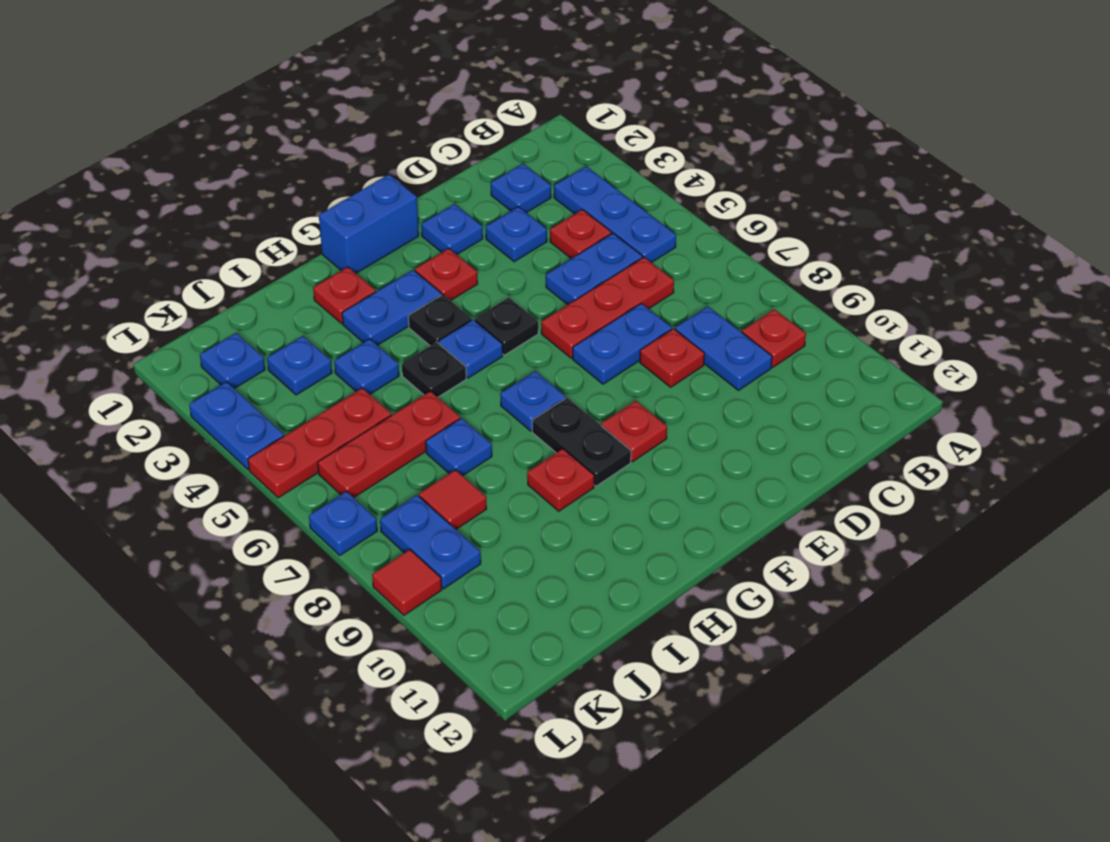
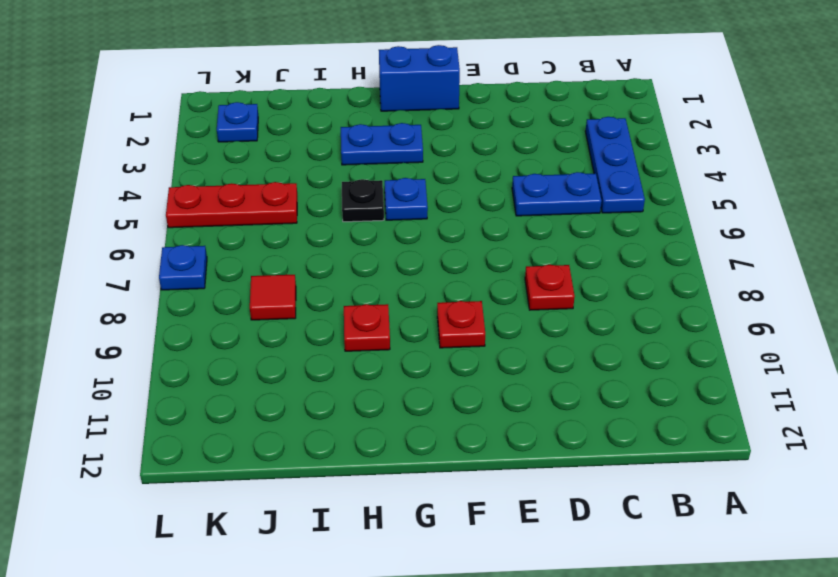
none -> red 1x1 plate [742,309,806,367]
none -> blue 1x1 plate [491,164,551,213]
none -> red 1x1 plate [550,210,612,259]
none -> red 1x3 plate [541,257,674,358]

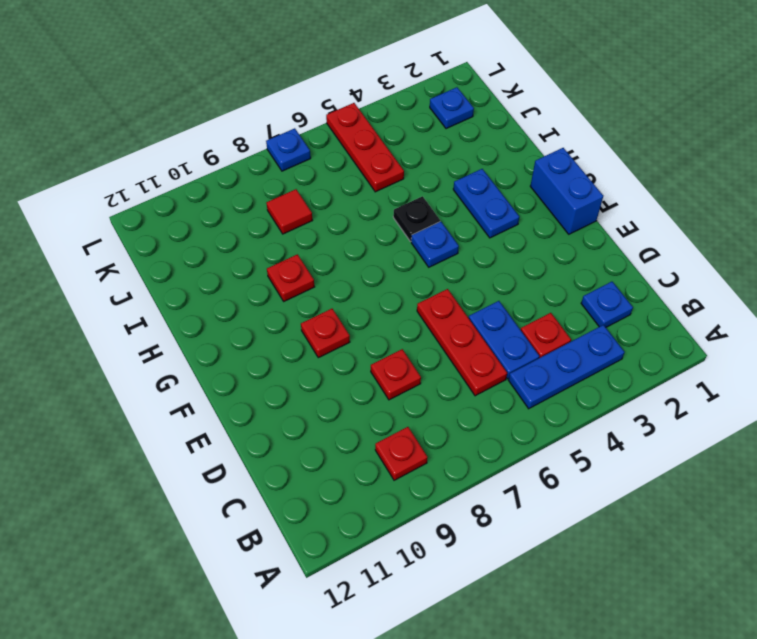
none -> blue 1x2 plate [675,306,772,390]
none -> blue 1x1 plate [486,207,547,262]
none -> blue 1x2 plate [573,303,672,384]
none -> blue 1x1 plate [421,204,483,255]

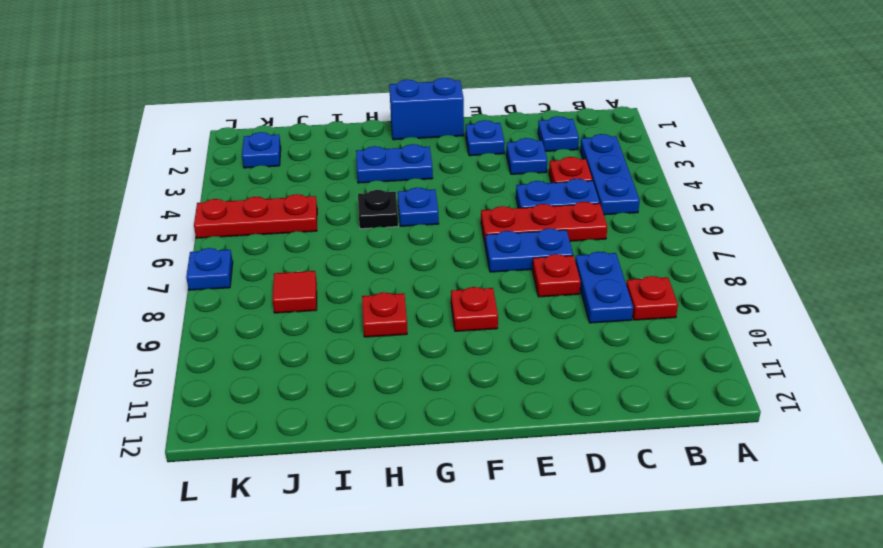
none -> red 1x1 plate [415,249,478,301]
none -> black 1x1 plate [475,298,538,355]
none -> black 1x1 plate [408,295,472,346]
none -> blue 1x1 plate [500,371,566,431]

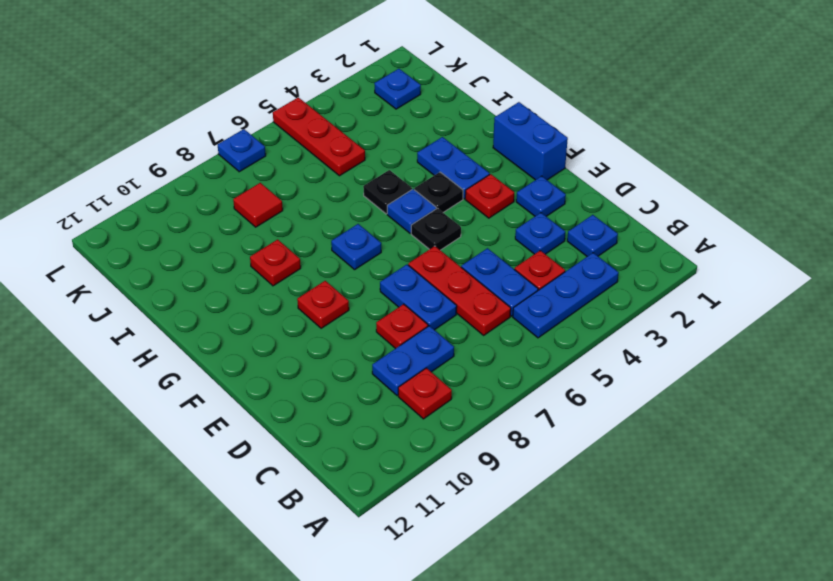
none -> black 1x2 plate [532,398,631,486]
none -> red 1x1 plate [313,267,376,324]
none -> blue 1x1 plate [334,339,399,394]
none -> red 1x3 plate [318,391,460,498]

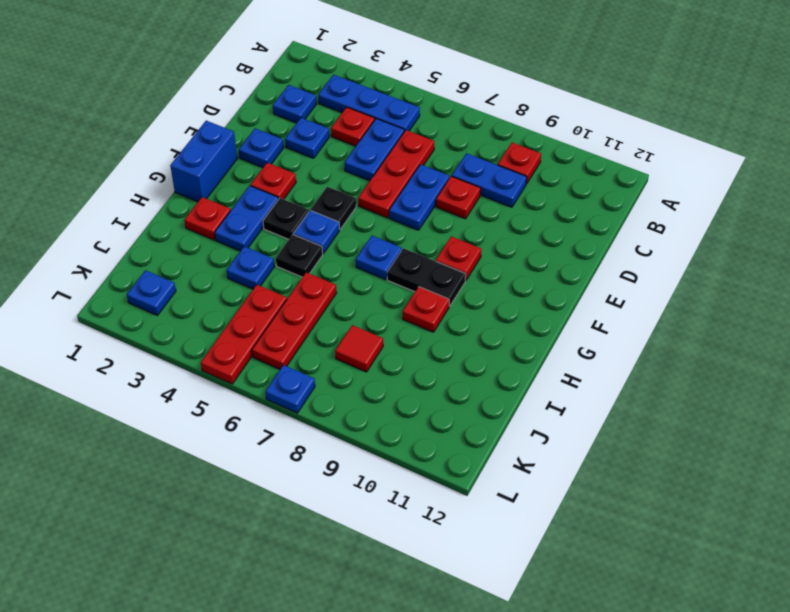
none -> blue 1x1 plate [426,418,492,476]
none -> blue 1x1 plate [267,336,332,395]
none -> blue 1x2 plate [380,495,481,589]
none -> blue 1x2 plate [189,382,284,470]

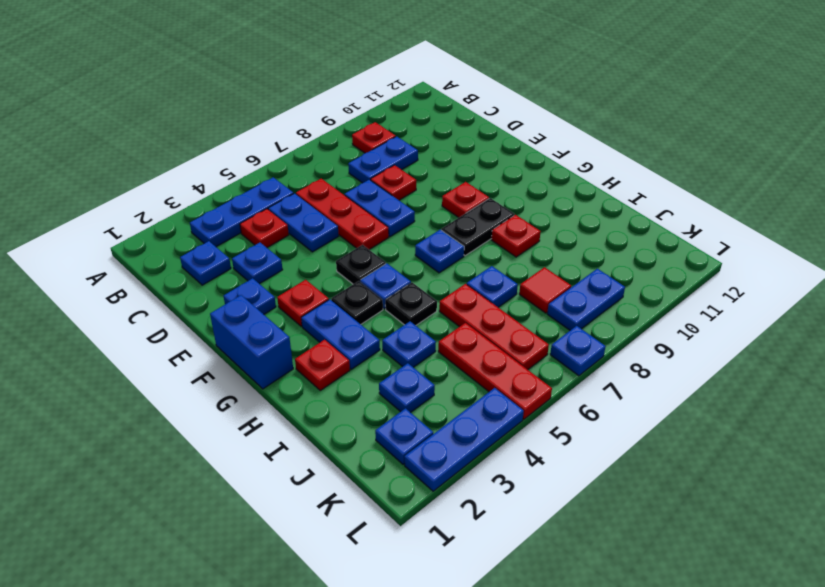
blue 1x3 plate [404,388,524,491] -> blue 1x2 plate [189,382,284,470]
none -> red 1x1 tile [372,550,442,615]

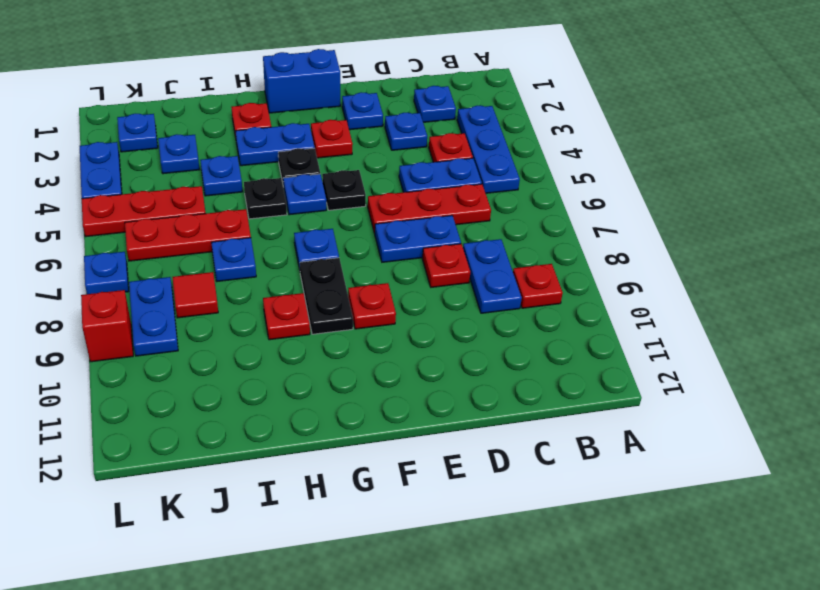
red 1x1 brick [81,290,133,362] -> red 1x1 tile [372,550,442,615]

